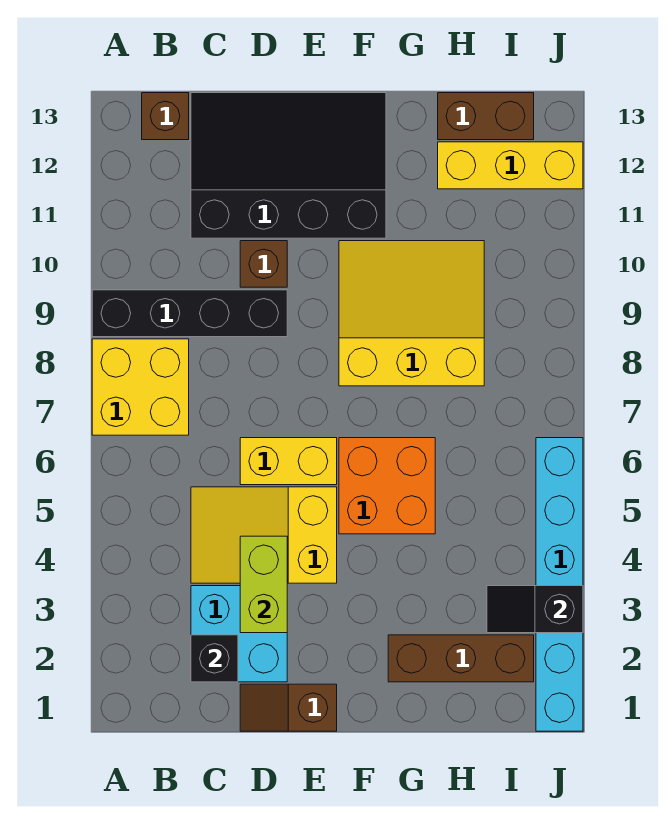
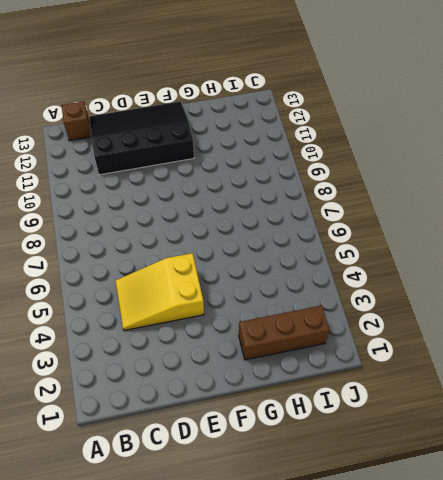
none -> yellow 2x2 brick [92,339,189,435]
none -> black 1x4 brick [92,290,287,337]
none -> cyan 2x2 brick [191,586,287,682]

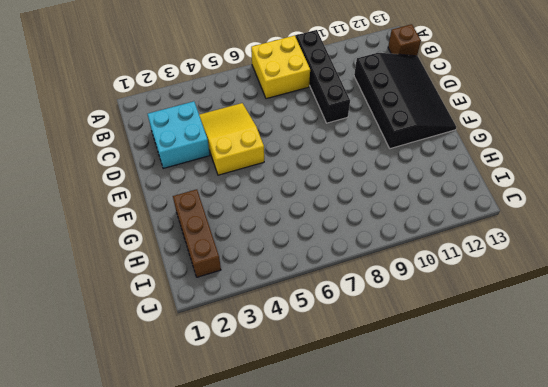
none -> brown 1x2 slope [240,684,337,731]
none -> yellow 1x2 brick [240,438,337,485]
none -> brown 1x1 brick [240,241,287,287]

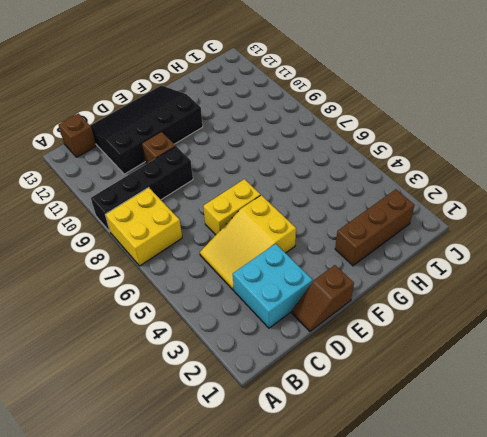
none -> orange 2x2 brick [339,438,435,534]
none -> yellow 3x3 slope [339,241,484,386]
none -> yellow 1x3 brick [438,142,583,189]

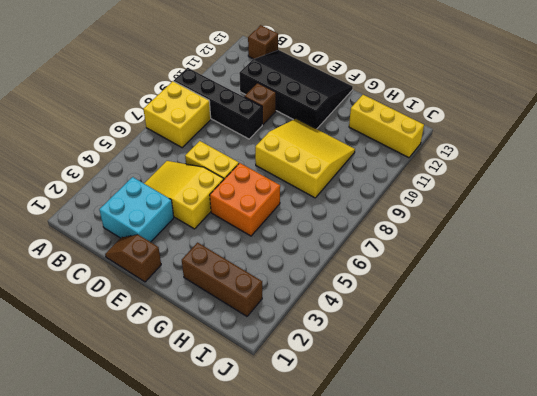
none -> brown 1x2 brick [438,93,534,140]
none -> cyan 1x6 brick [536,438,583,731]
none -> black 1x1 brick [191,635,238,682]

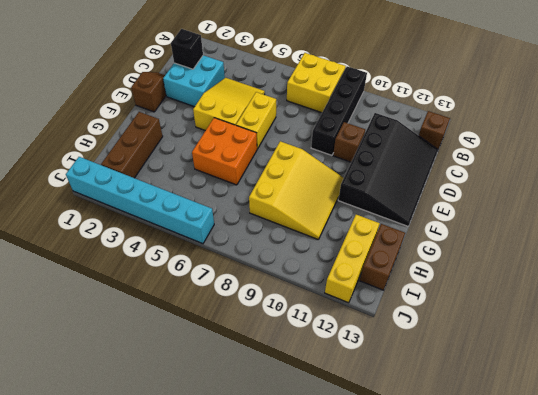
none -> lime 1x2 brick [240,536,287,633]
none -> black 1x2 slope [487,586,583,633]

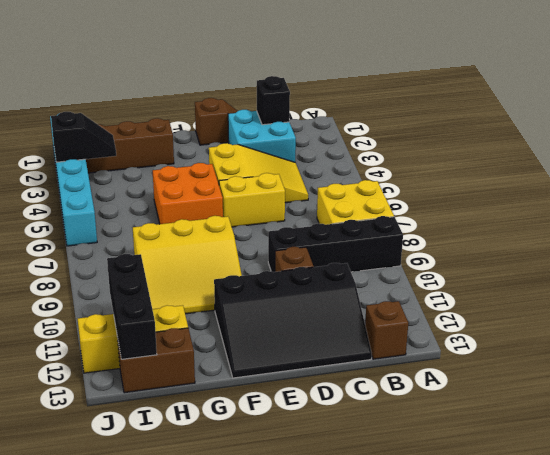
black 1x3 brick [107,254,157,359] -> none
none -> lime 1x2 brick [240,536,287,633]

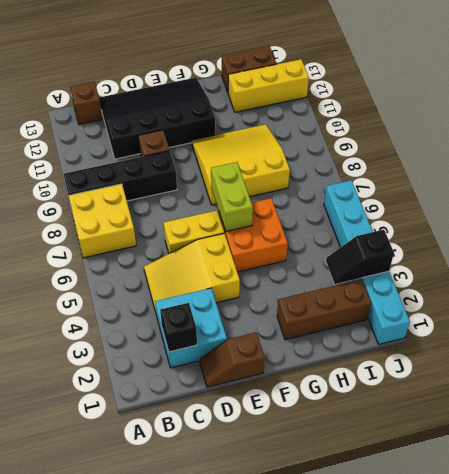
lime 1x2 brick [211,162,253,231] -> lime 1x2 brick moved to [240,536,287,633]

